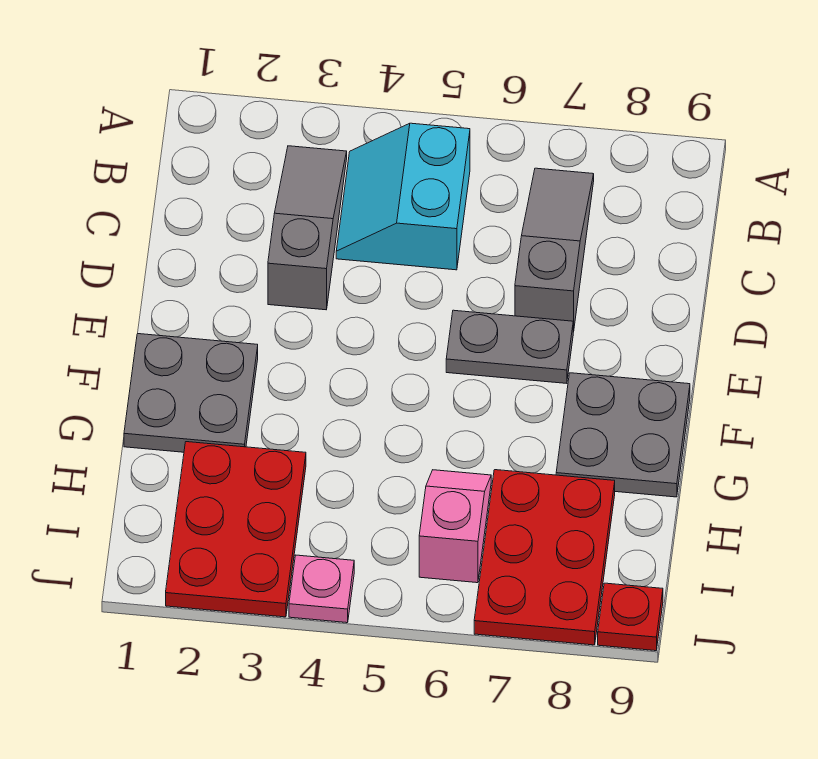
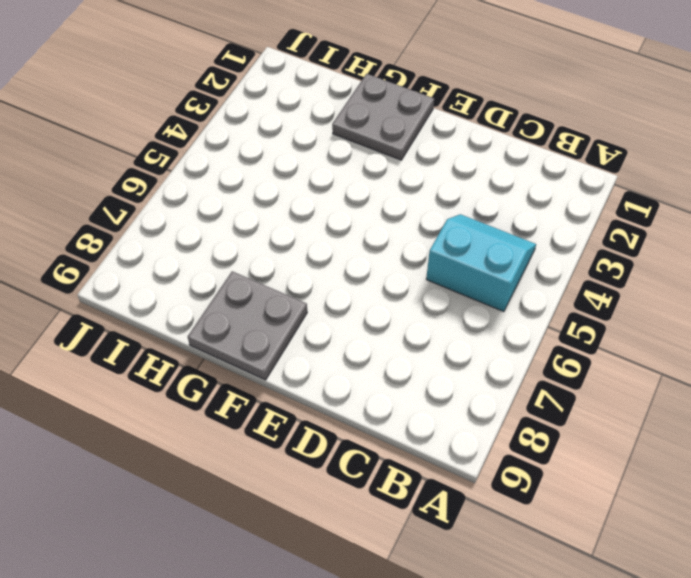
none -> grey 1x3 slope [268,146,347,310]
none -> grey 1x3 slope [515,168,594,332]

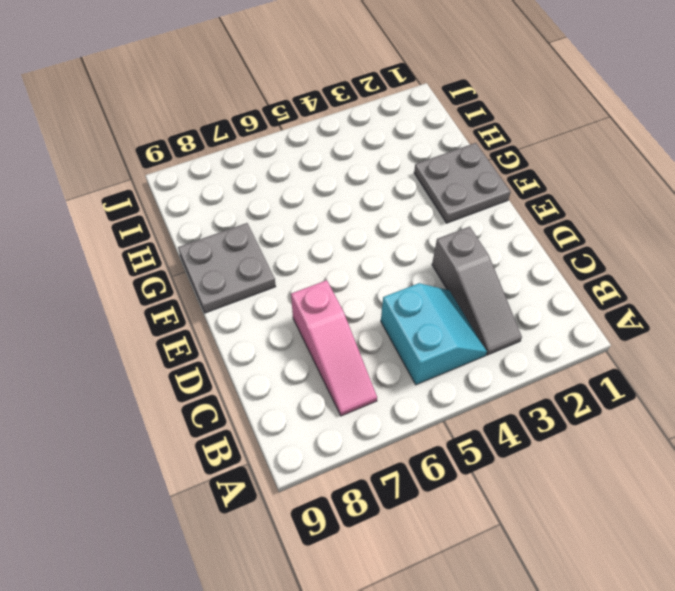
pink 1x3 slope [291,280,377,416] -> grey 1x3 slope [515,168,594,332]
none -> grey 1x2 plate [446,310,573,383]
none -> red 2x3 plate [166,442,306,617]

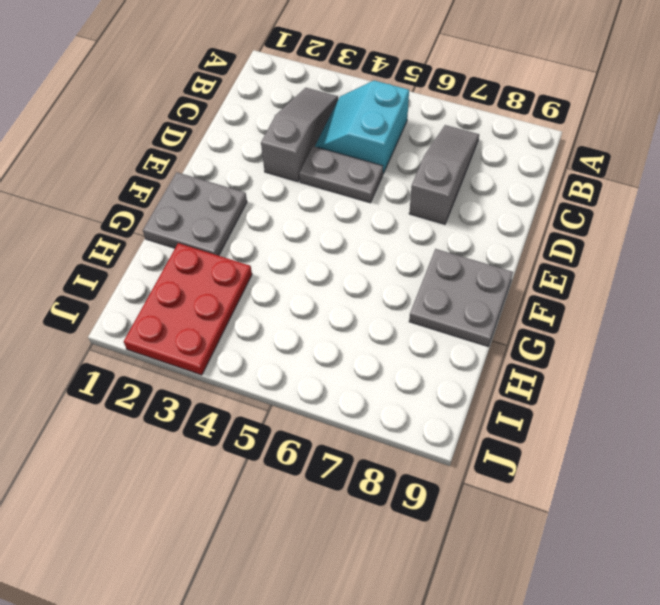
grey 1x2 plate [299,146,383,203] -> grey 1x2 plate moved to [446,310,573,383]
none -> pink 1x2 slope [419,470,491,583]
none -> red 2x3 plate [474,470,615,645]

